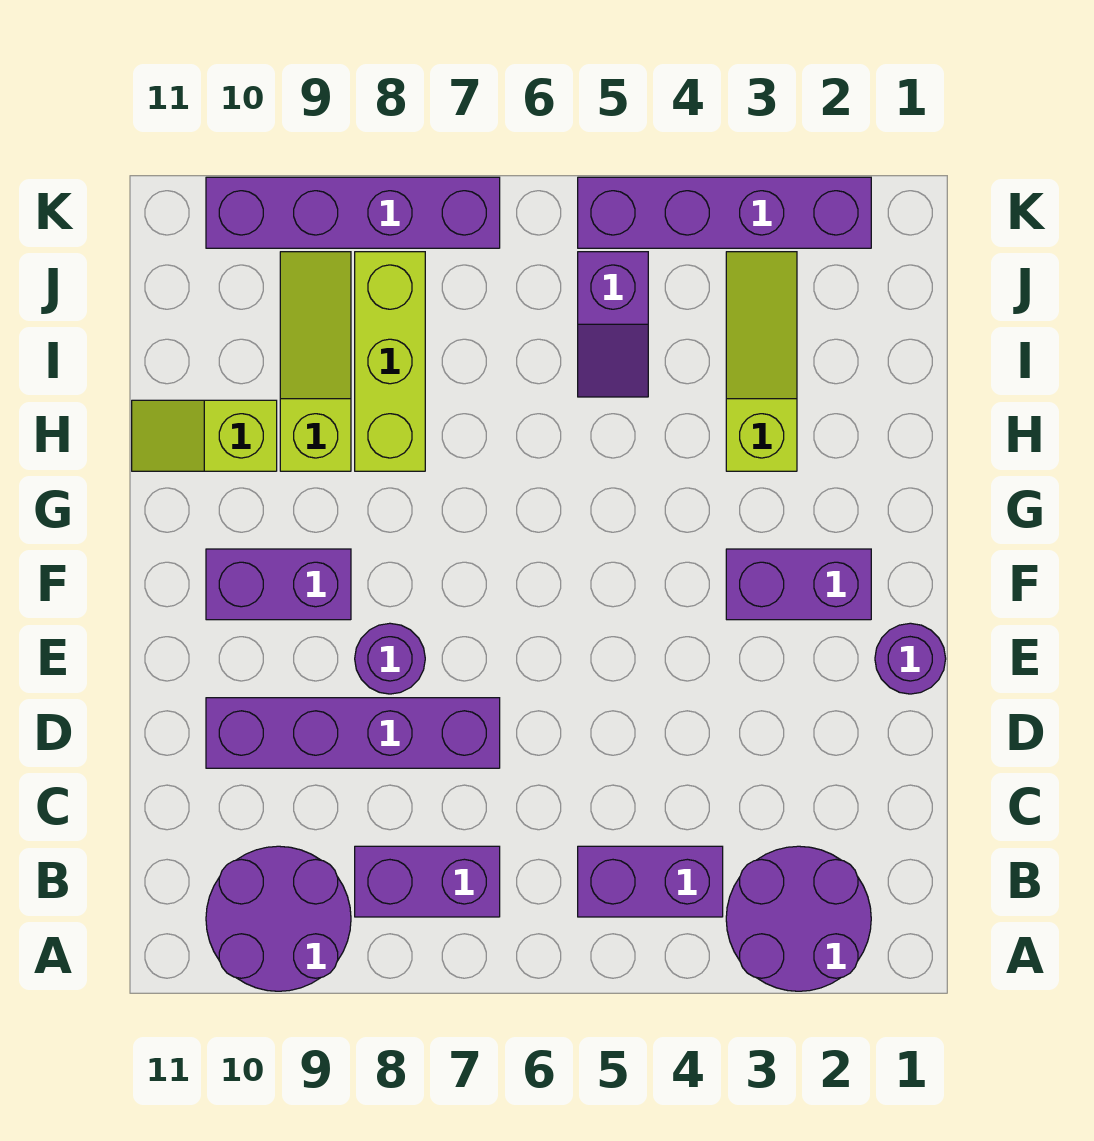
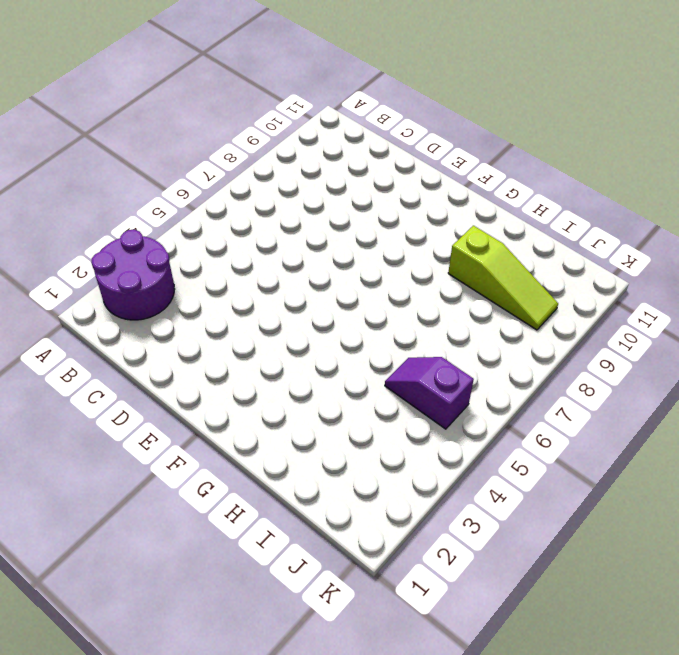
none -> purple 2x2 round brick [206,846,351,991]
none -> purple 1x2 brick [578,846,723,917]
none -> purple 1x2 brick [355,846,500,917]

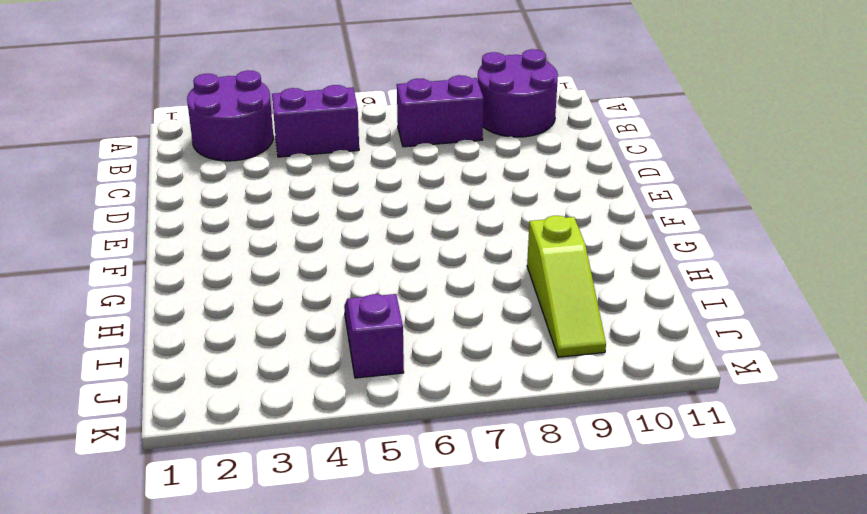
none -> purple 1x4 brick [206,698,500,768]
none -> purple 1x1 round brick [875,623,946,694]
none -> purple 1x1 round brick [355,623,425,694]

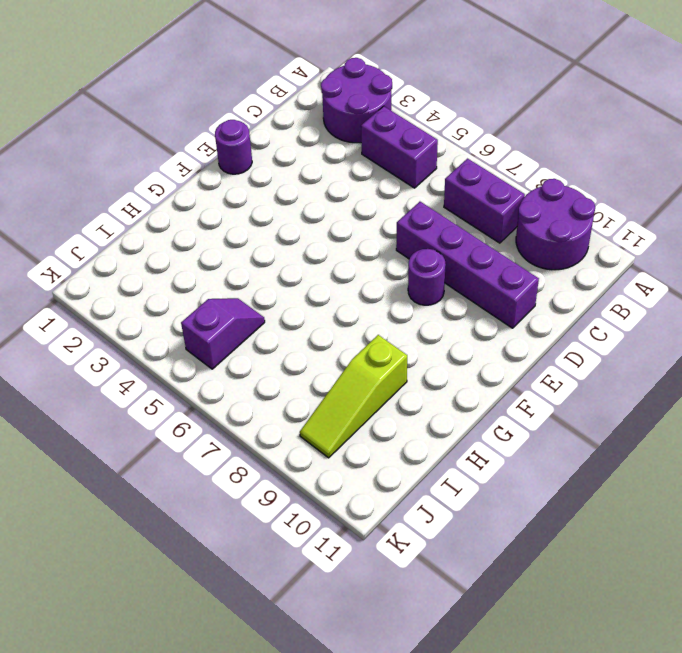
none -> purple 1x2 brick [726,549,871,620]
none -> purple 1x2 brick [206,549,351,620]
none -> lime 1x3 slope [726,252,797,471]

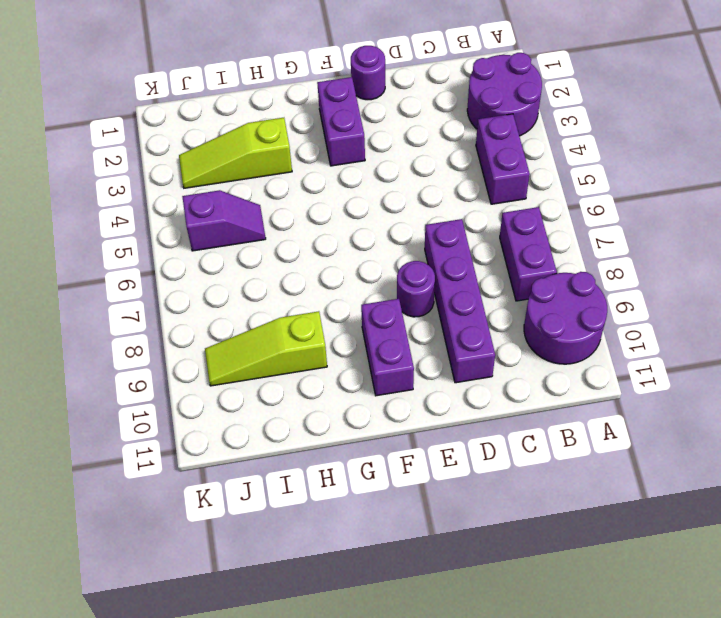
none -> lime 1x3 brick [355,252,425,471]
none -> lime 1x2 slope [132,400,277,471]
none -> purple 1x4 brick [578,177,871,248]

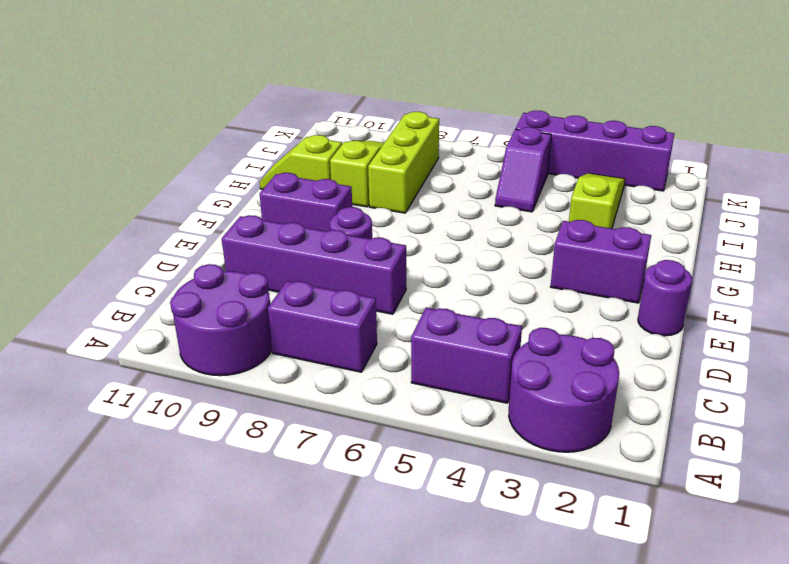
none -> purple 1x4 brick [206,177,500,248]

